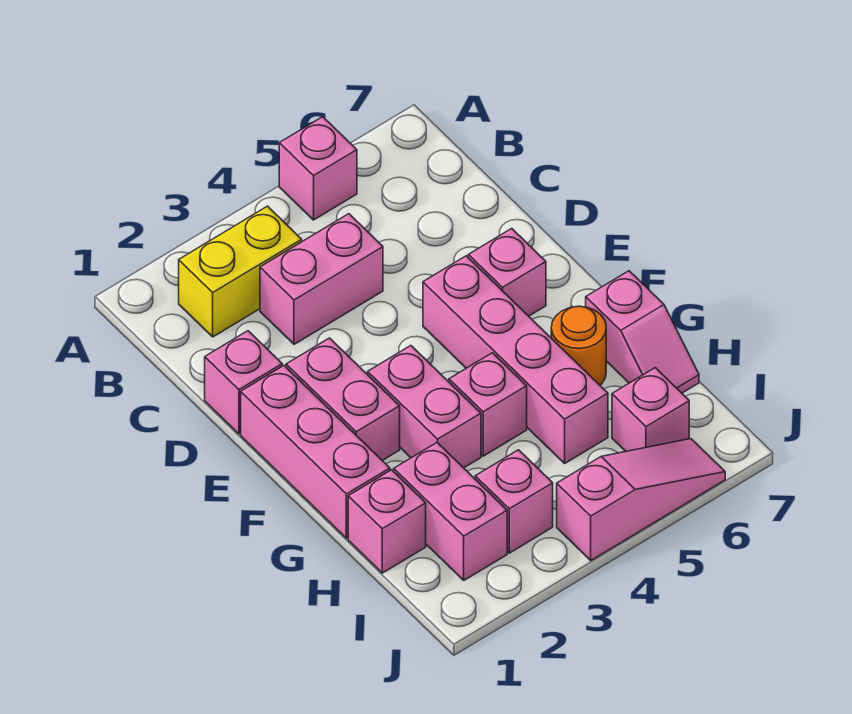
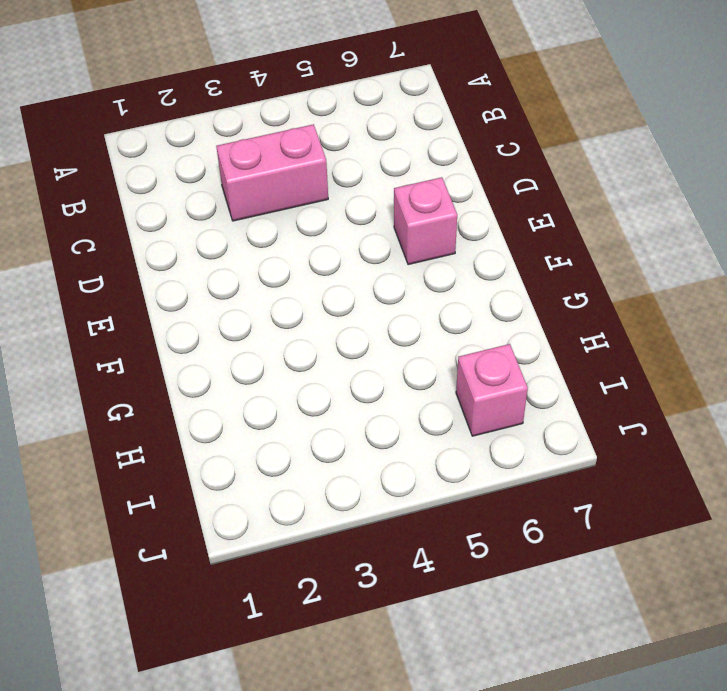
none -> pink 1x1 brick [279,117,357,220]
none -> yellow 1x2 brick [179,206,302,337]
none -> pink 1x1 brick [205,331,282,434]

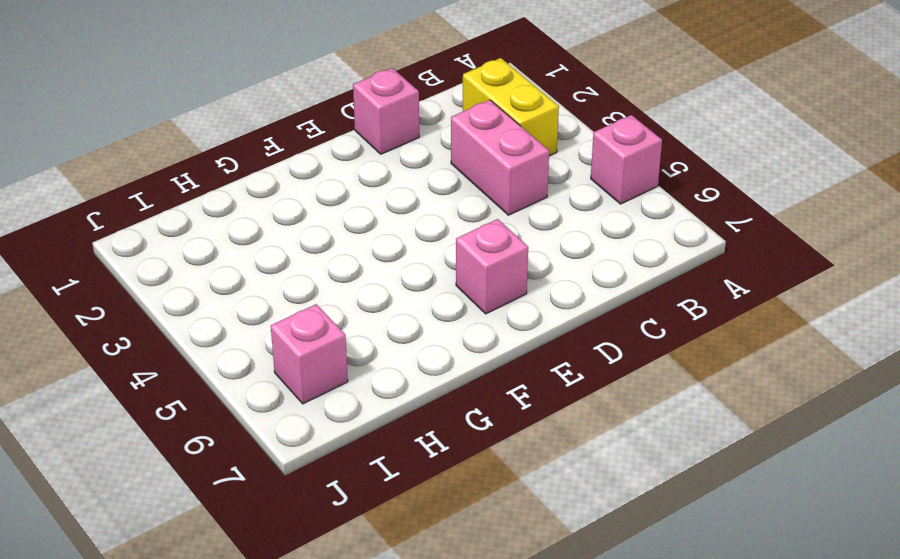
none -> pink 1x3 brick [241,366,390,538]
none -> pink 1x2 brick [286,338,400,461]
none -> pink 1x4 brick [423,256,608,463]

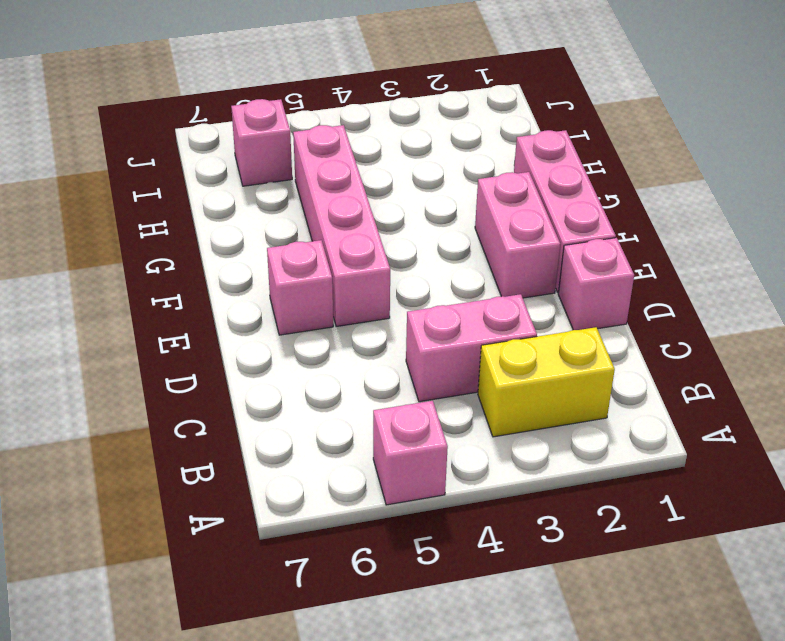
none -> pink 1x2 brick [368,346,481,468]
none -> pink 1x1 brick [449,353,527,456]
none -> orange 1x1 round brick [551,306,606,385]

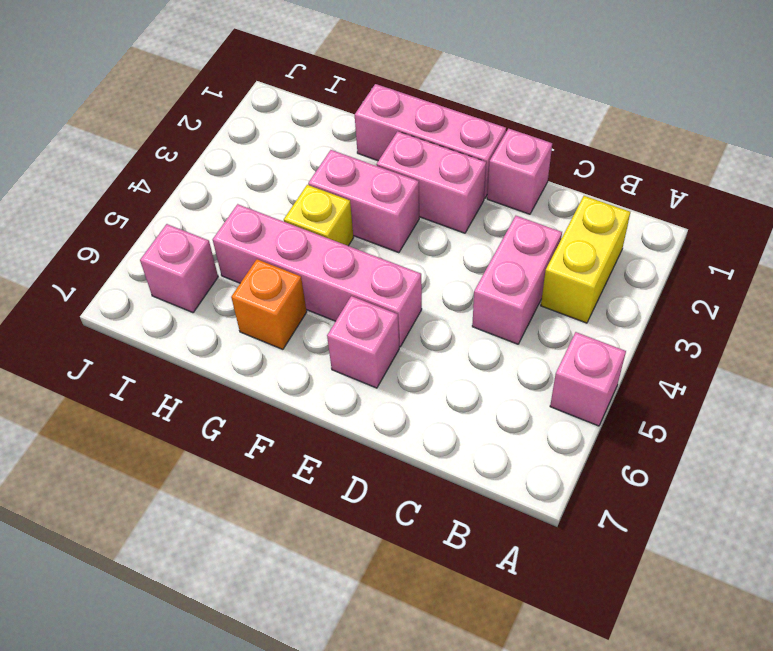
yellow 1x1 brick [284,185,353,246] -> pink 1x1 brick [449,353,527,456]
orange 1x1 brick [231,259,307,349] -> orange 1x1 round brick [551,306,606,385]
none -> pink 1x2 slope [586,271,699,393]
none -> pink 1x1 brick [348,470,426,573]
none -> pink 1x2 brick [394,443,507,580]

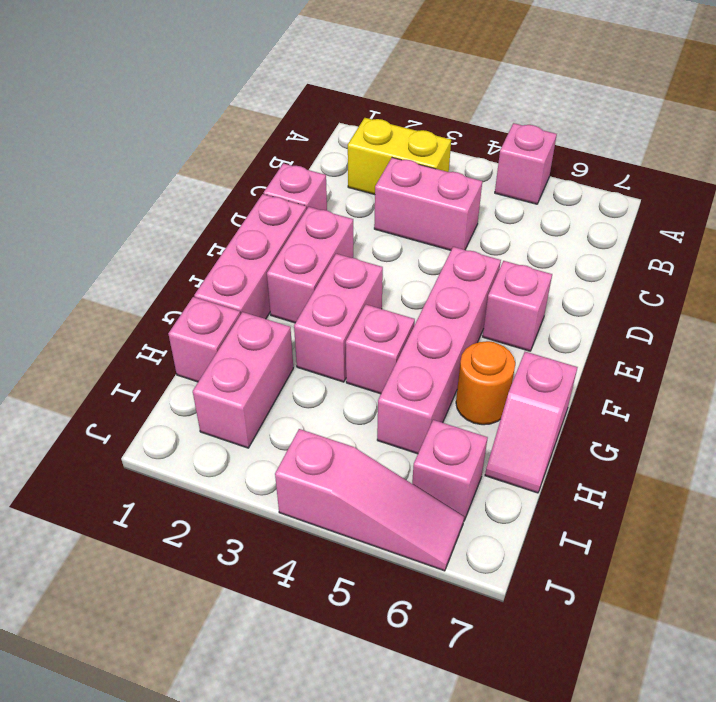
none -> pink 1x1 brick [475,450,553,553]

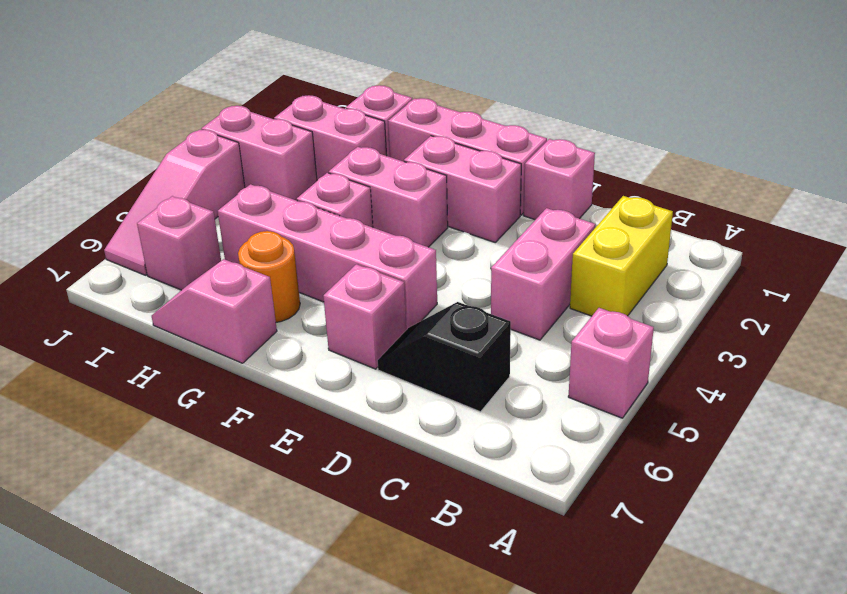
black 1x2 slope [378,302,511,412] -> none
pink 1x2 brick [201,106,317,200] -> pink 1x1 brick [475,450,553,553]

